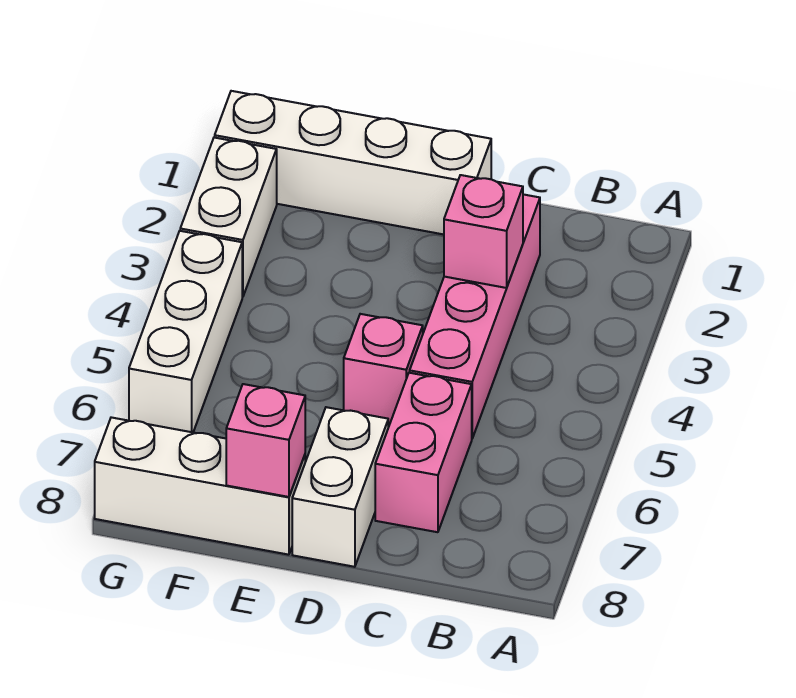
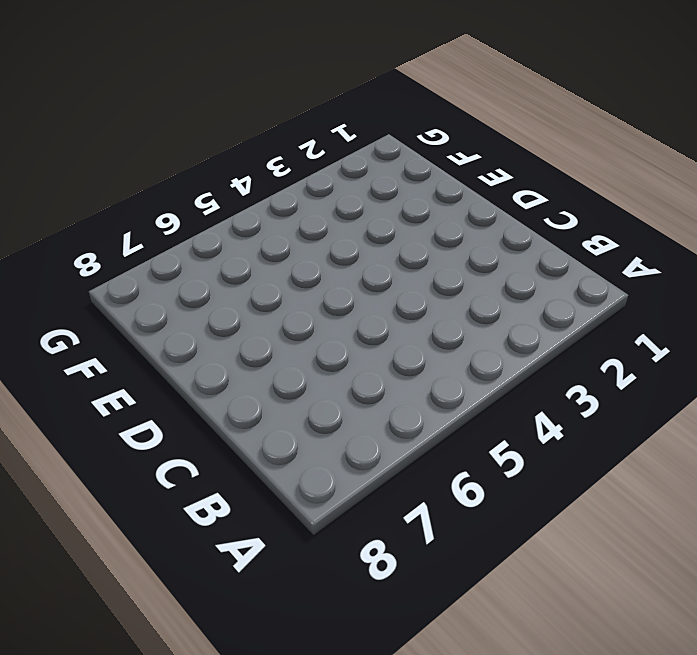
none -> pink 1x4 brick [410,194,540,438]
none -> pink 1x2 brick [375,373,472,532]

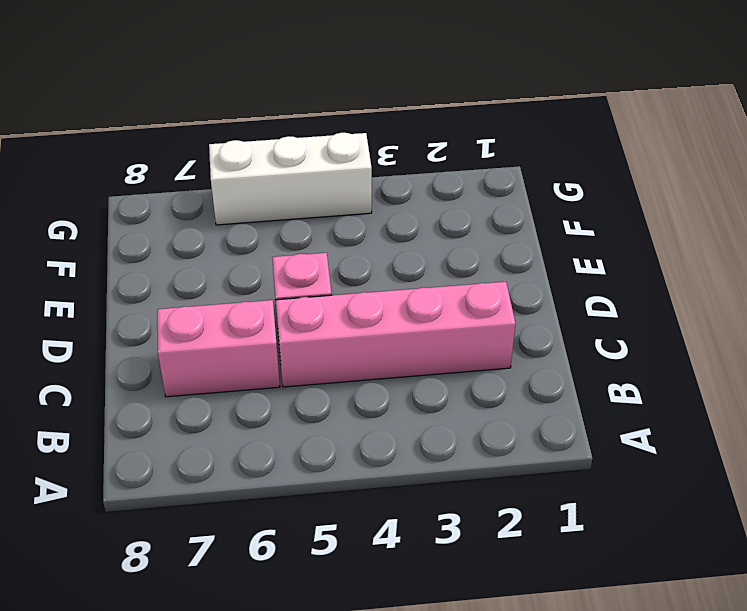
none -> white 1x4 brick [215,91,491,234]
none -> white 1x2 brick [292,407,388,567]

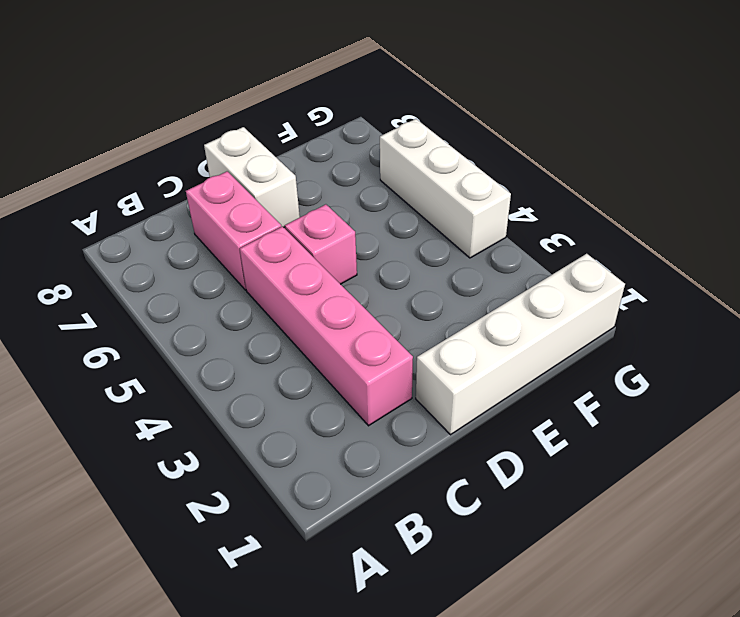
none -> white 1x3 brick [95,417,305,555]
none -> white 1x2 brick [180,137,277,297]

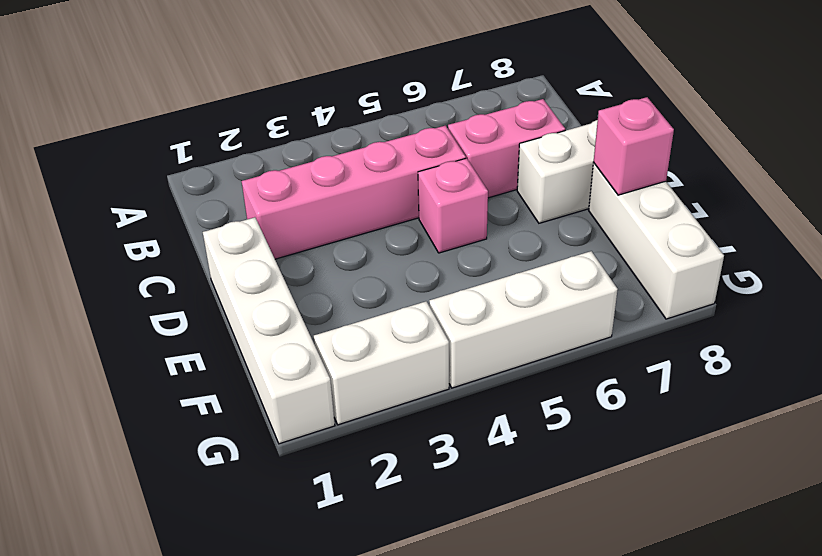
none -> pink 1x1 brick [444,175,523,288]

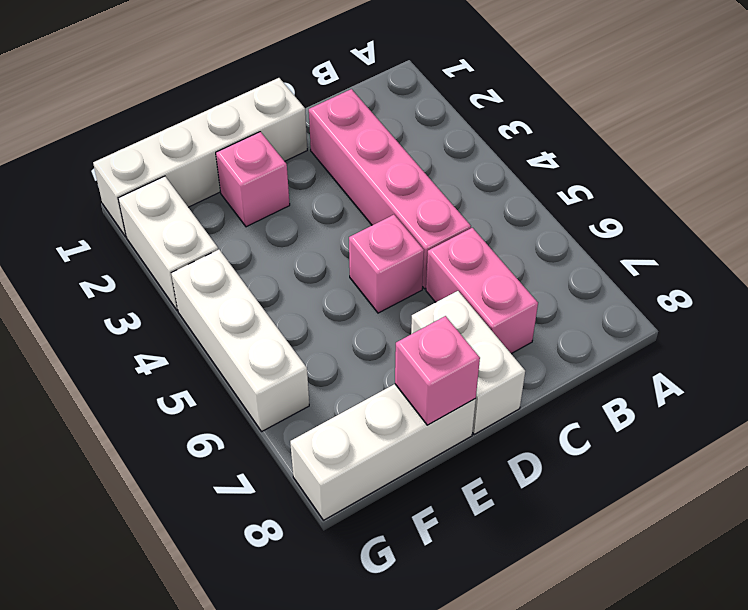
pink 1x1 brick [216,132,290,227] -> pink 1x1 brick moved to [444,175,523,288]

